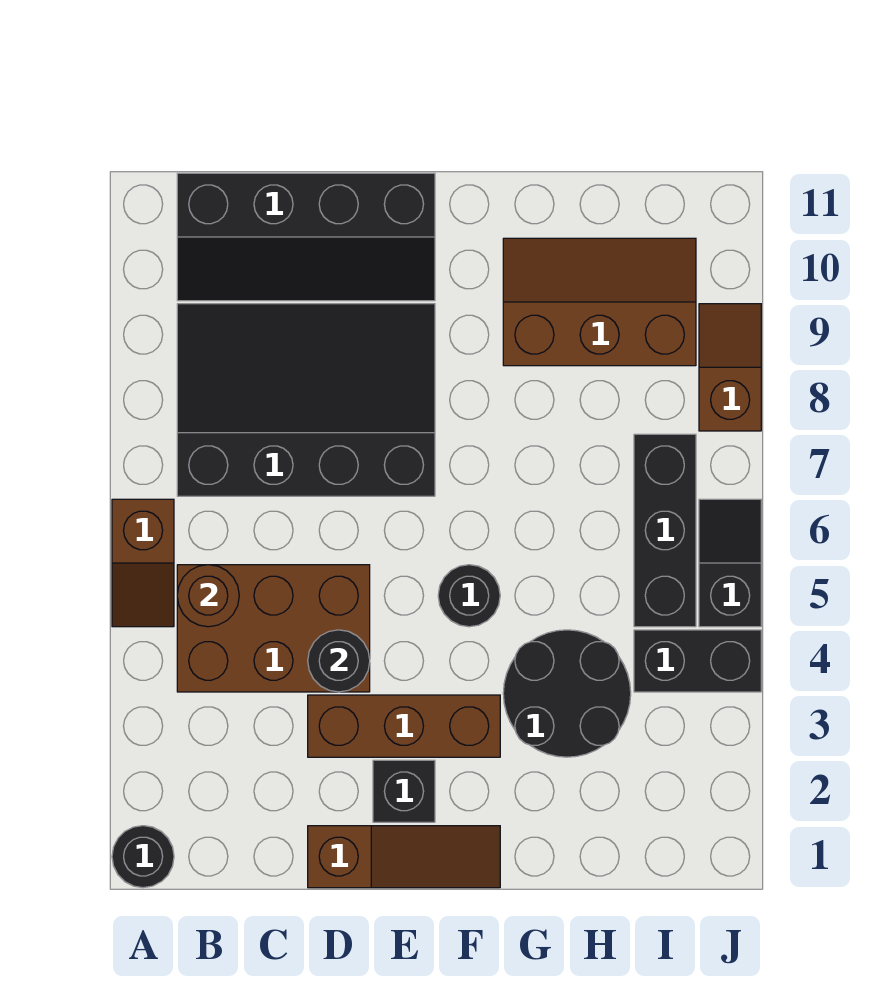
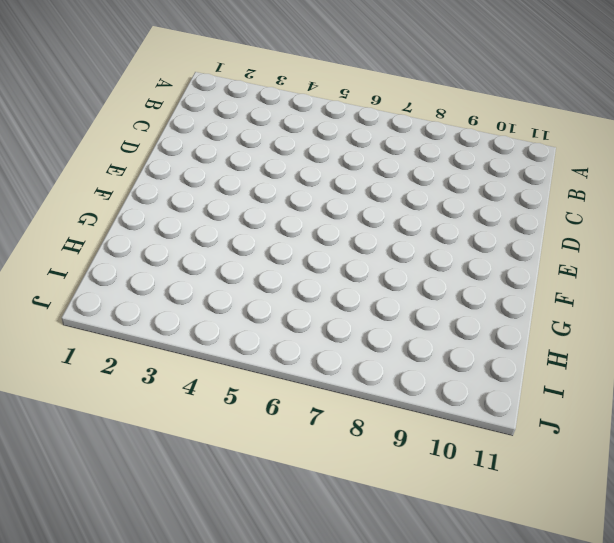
none -> black 1x1 round brick [112,826,174,888]
none -> brown 1x2 slope [112,499,174,627]
none -> brown 2x3 brick [177,565,370,692]

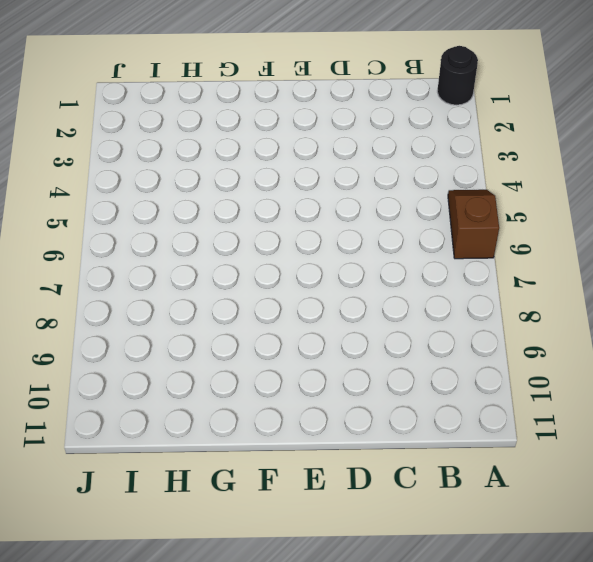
none -> brown 2x3 brick [177,565,370,692]
none -> black 3x4 slope [177,304,435,496]
none -> black 2x4 slope [177,173,435,301]

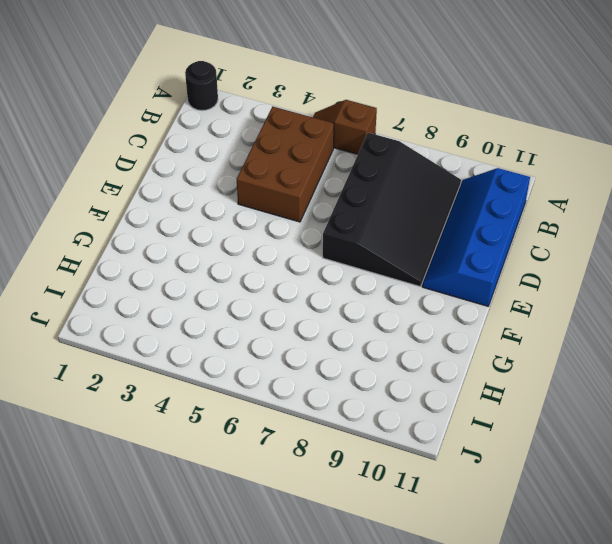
blue 2x4 slope [422,168,530,306] -> black 2x4 slope [177,173,435,301]
none -> brown 1x3 slope [308,826,500,888]
none -> brown 1x3 brick [308,695,500,757]
none -> black 1x1 brick [373,760,435,822]

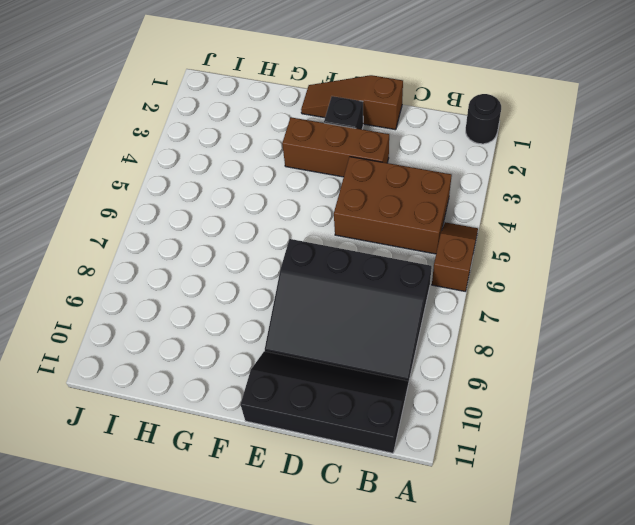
none -> black 1x1 round brick [438,565,500,627]
none -> black 2x2 round brick [503,630,631,757]
none -> brown 2x3 slope [503,238,696,366]

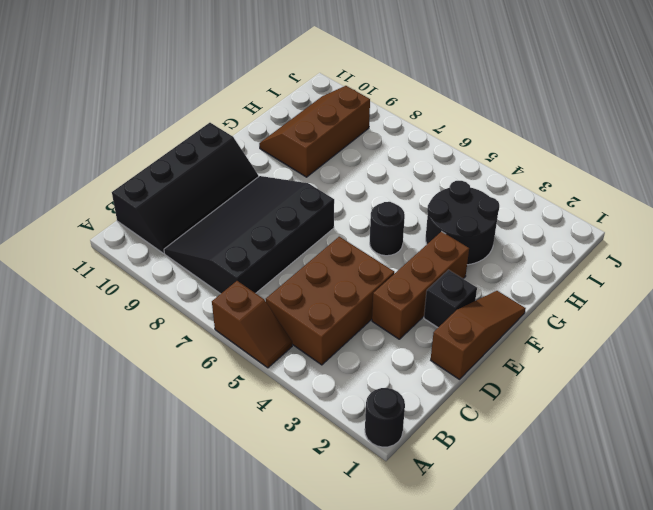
none -> black 1x2 brick [634,630,761,692]
none -> black 1x3 brick [634,434,696,627]
none -> black 1x2 slope [699,499,761,627]

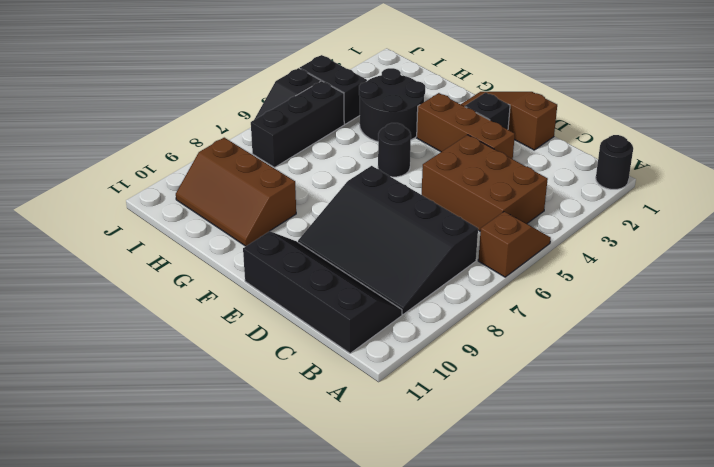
none -> brown 1x2 slope [699,304,761,431]
none -> brown 1x1 round brick [177,565,239,627]
none -> black 1x1 round brick [308,630,370,692]

